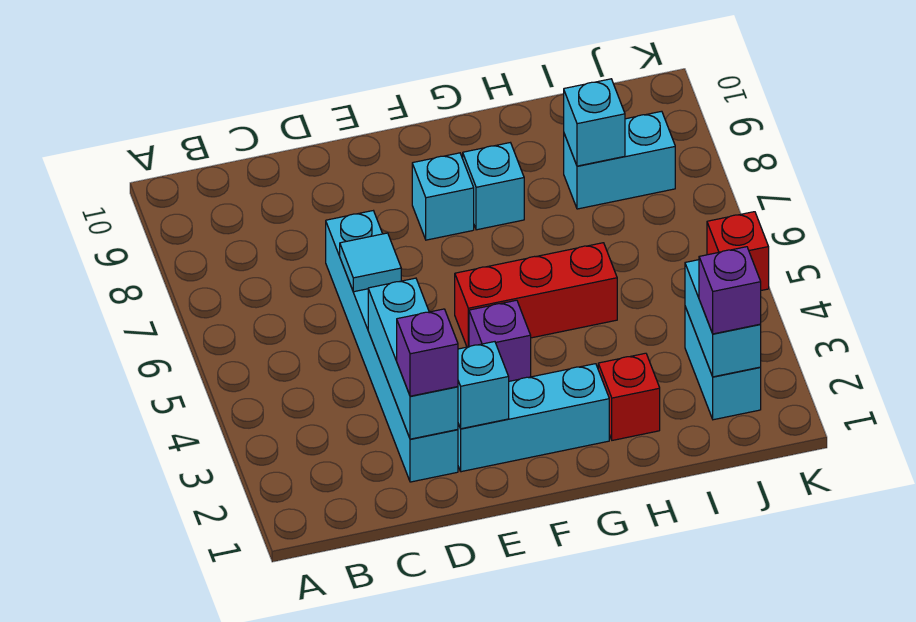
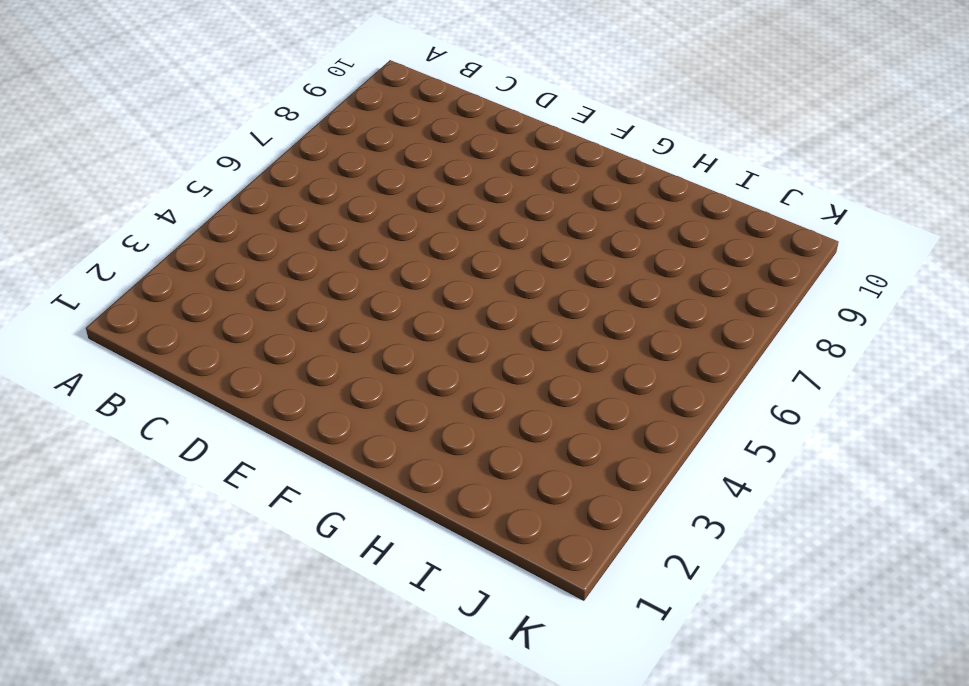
none -> cyan 1x6 brick [326,211,458,482]
none -> cyan 1x3 brick [458,364,609,472]
none -> purple 1x1 brick [469,300,531,381]

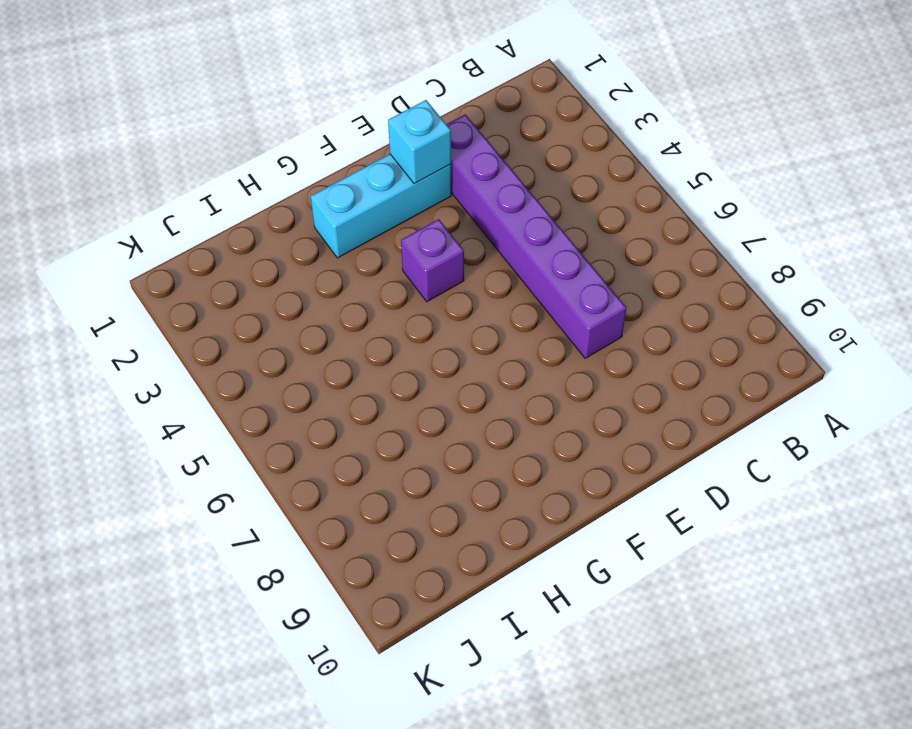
purple 1x6 brick [447,114,626,358] -> cyan 1x6 brick [326,211,458,482]
none -> red 1x3 brick [455,243,617,347]
none -> cyan 1x1 brick [412,153,474,240]
none -> cyan 1x1 brick [463,143,524,230]

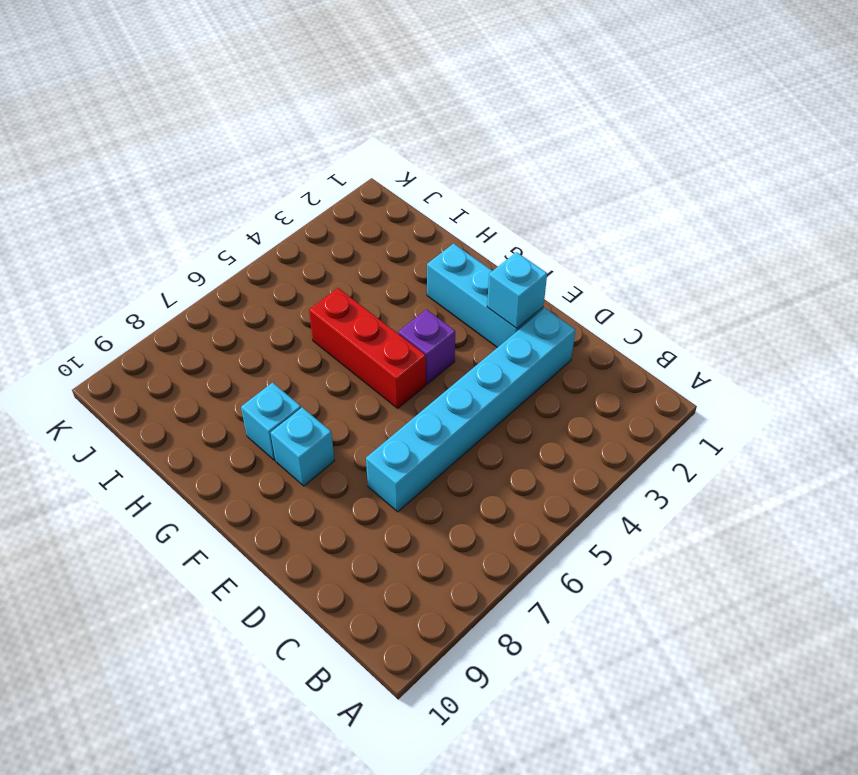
none -> red 1x1 brick [598,353,660,440]
none -> cyan 1x2 brick [564,111,675,209]
none -> cyan 1x2 brick [685,307,761,420]

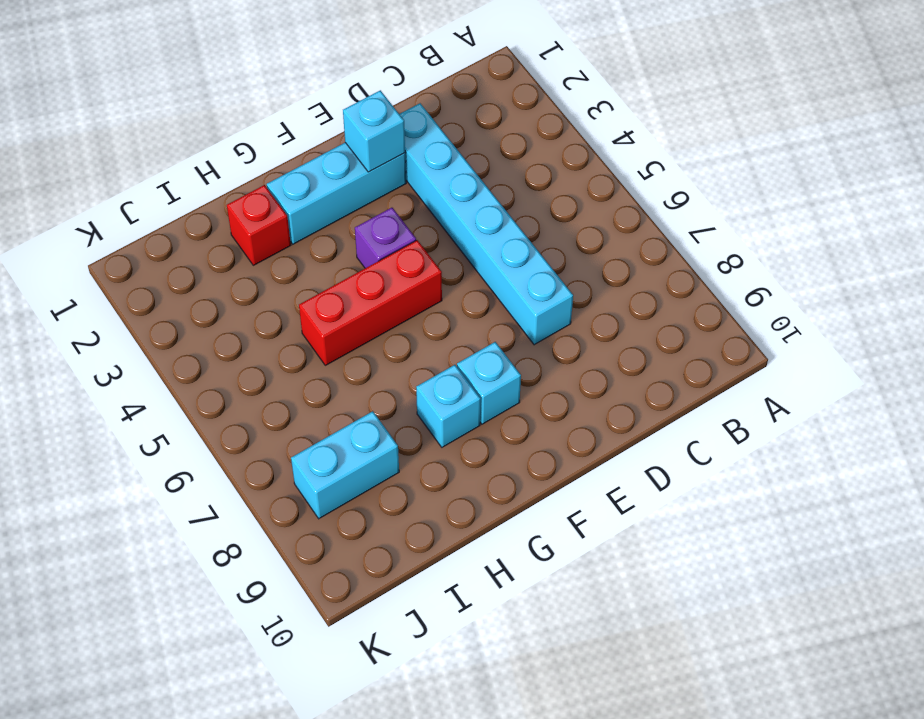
none -> cyan 1x2 brick [685,307,761,420]
none -> red 1x1 brick [707,212,769,290]
none -> cyan 1x3 brick [368,278,458,439]

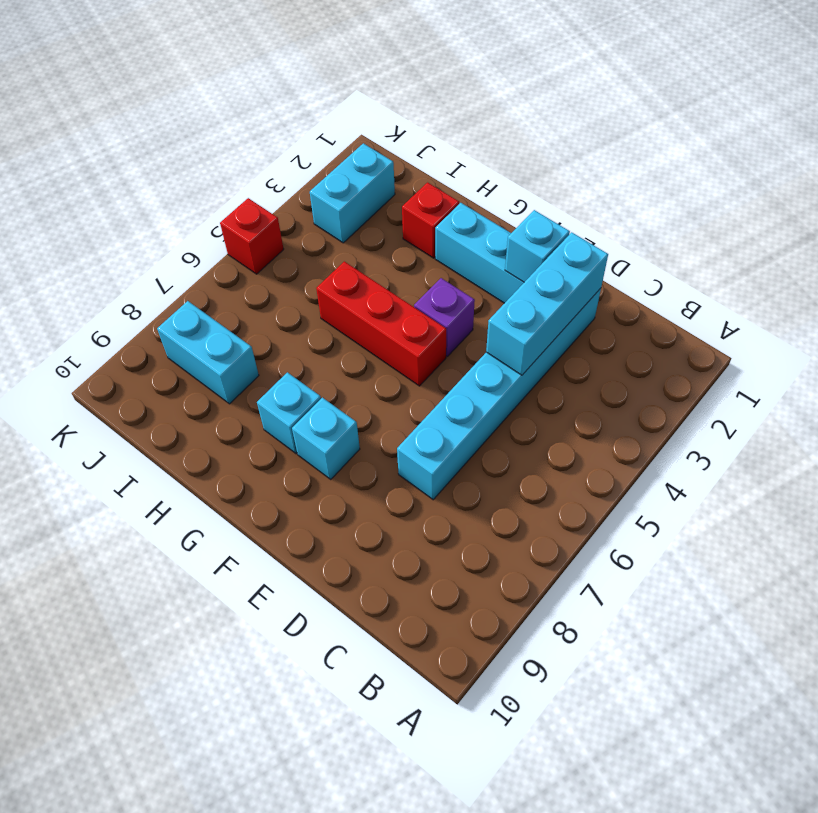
none -> cyan 1x1 tile [340,233,401,292]
none -> cyan 1x1 brick [564,79,625,166]
none -> cyan 1x2 brick [685,260,761,377]

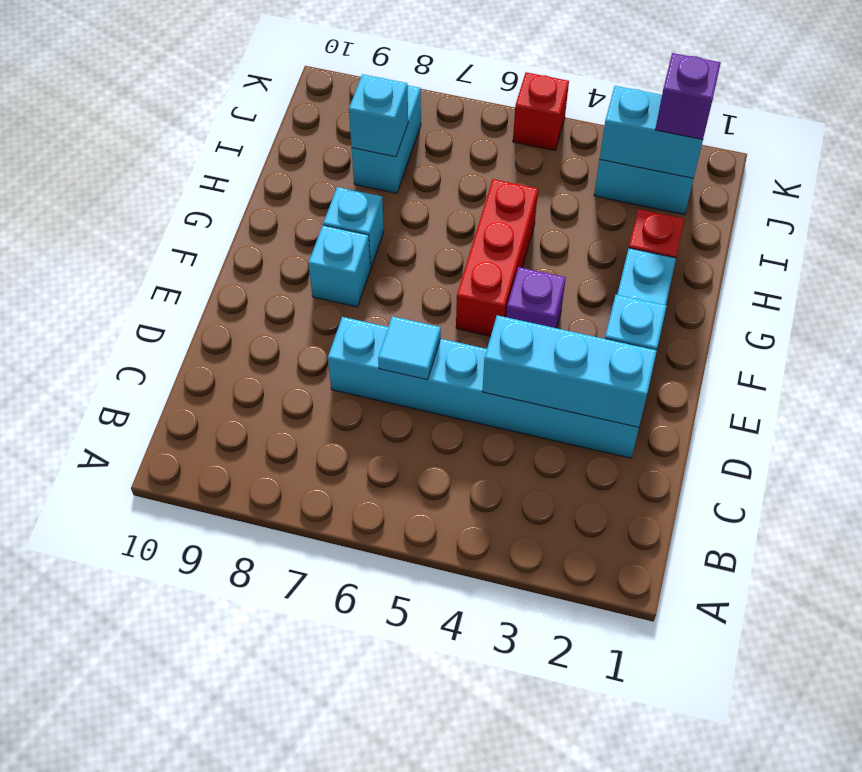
none -> purple 1x1 brick [397,309,458,396]

